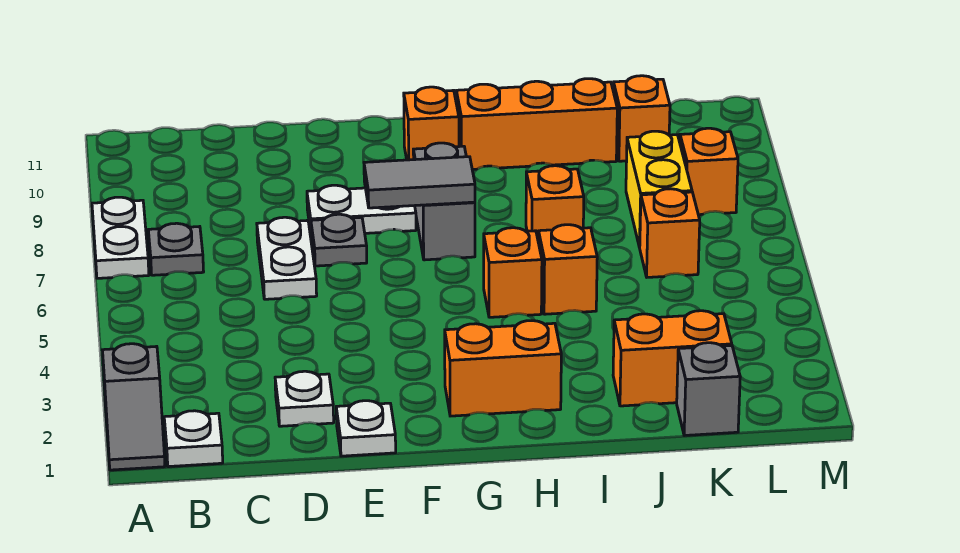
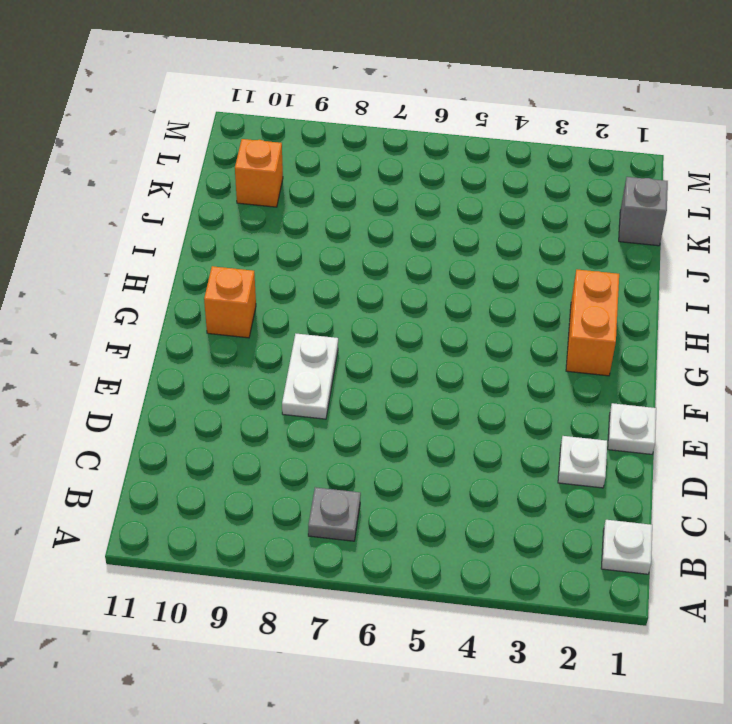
none -> grey 1x2 slope [103,344,165,470]
none -> white 1x2 plate [92,197,149,278]
none -> white 1x2 plate [257,217,317,299]

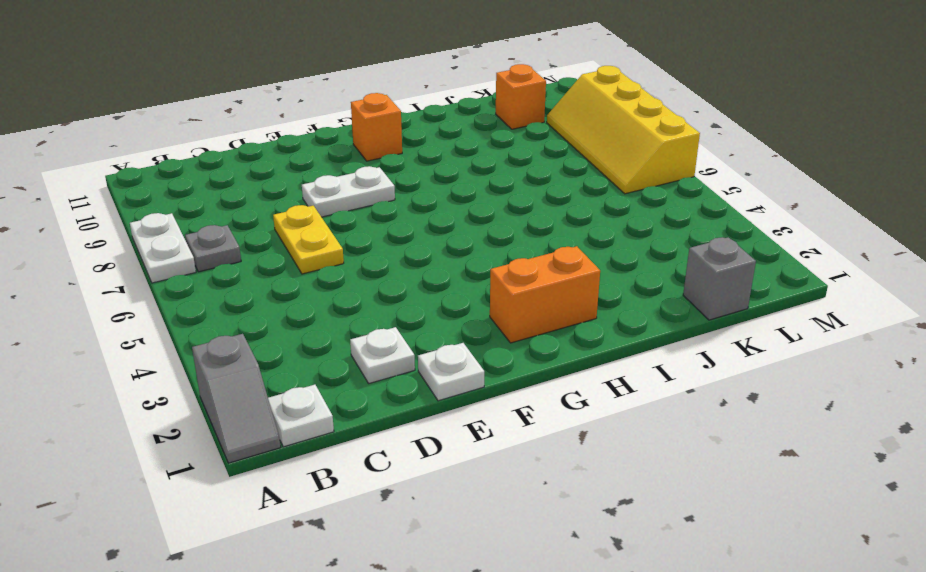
yellow 1x2 plate [273,205,344,274] -> white 1x2 plate [257,217,317,299]
yellow 2x4 slope [547,66,700,194] -> orange 1x1 brick [680,128,738,215]
none -> grey 1x1 plate [311,214,367,266]
none -> grey 1x2 brick [413,143,475,260]
none -> orange 1x1 brick [484,228,542,317]

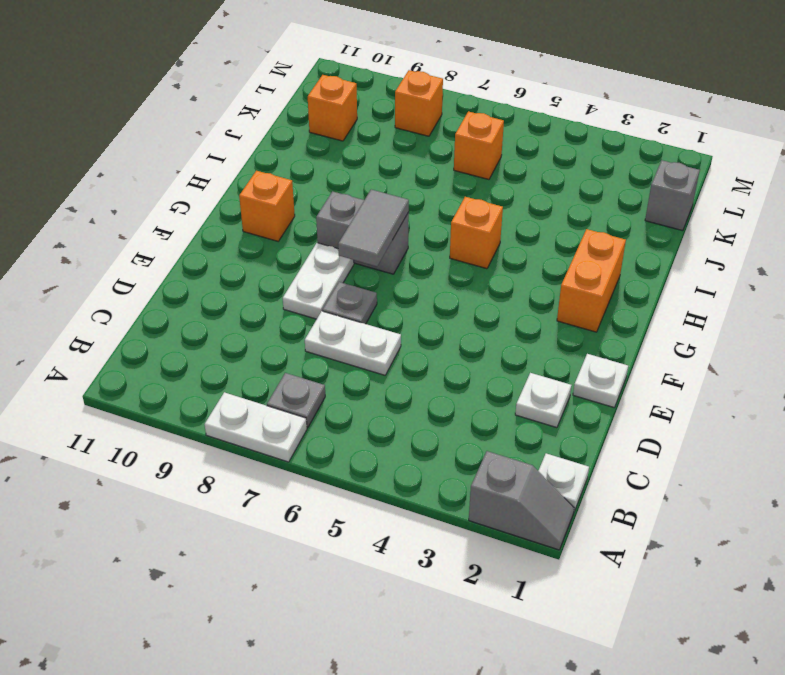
none -> orange 1x3 brick [456,79,617,169]
none -> orange 1x1 brick [538,225,597,314]
none -> orange 1x1 brick [526,166,584,240]

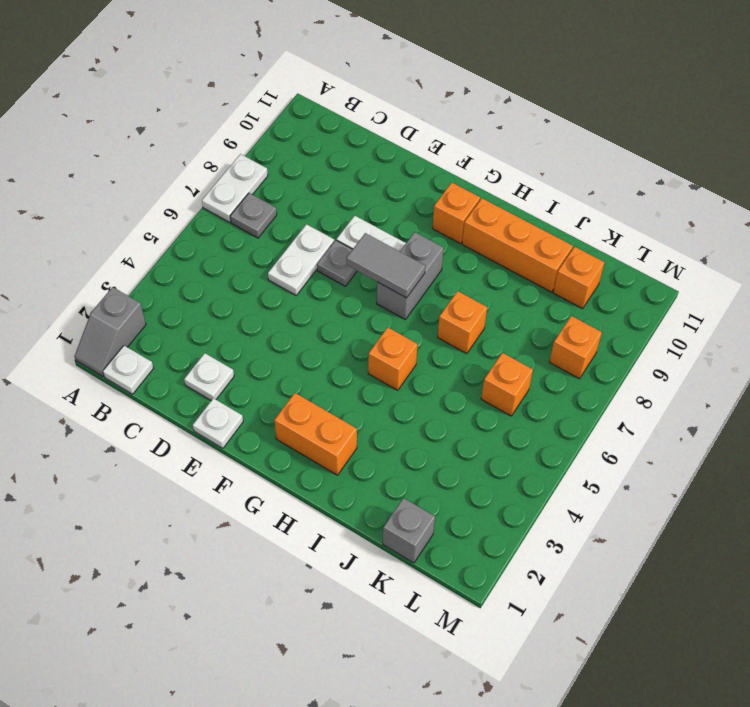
none -> orange 1x1 brick [538,225,597,314]
none -> orange 1x2 brick [613,311,732,406]
none -> yellow 1x2 brick [626,131,692,247]

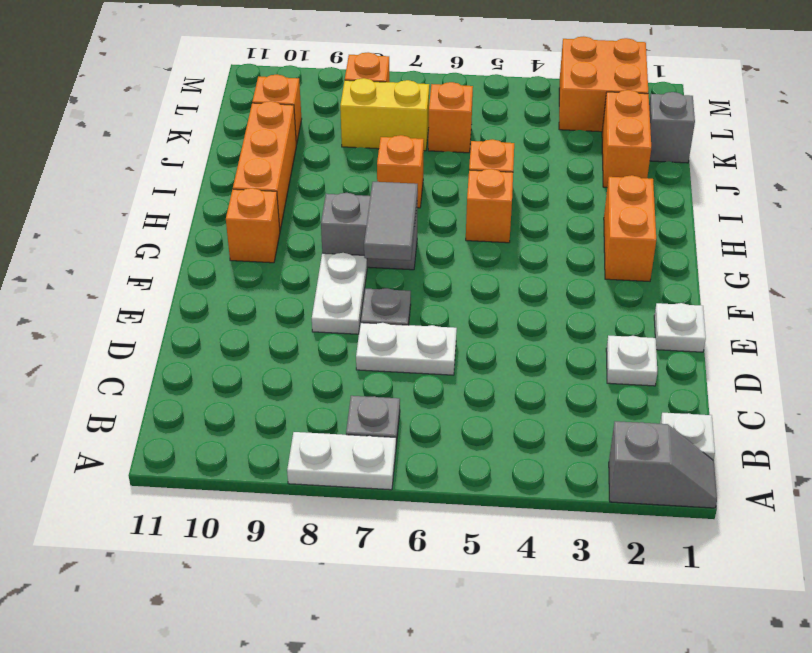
orange 2x2 brick [559,36,648,132] -> none

